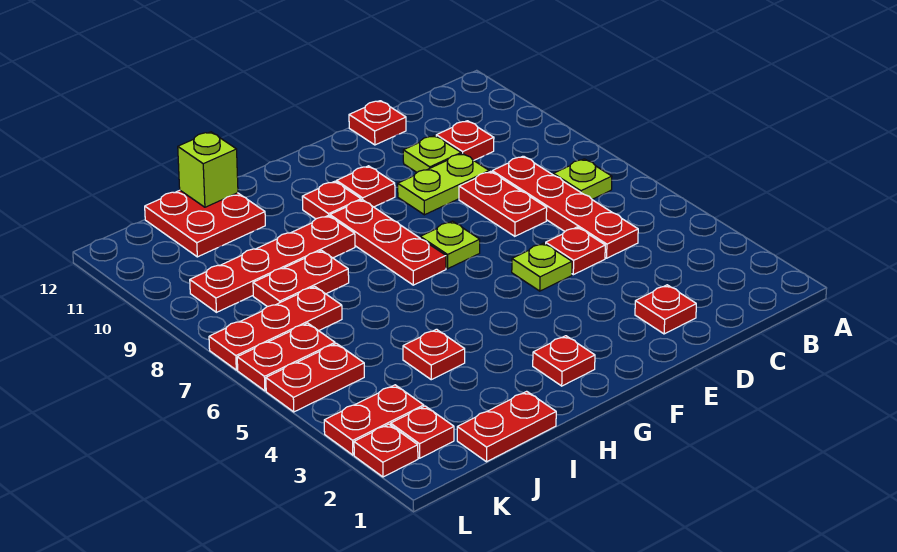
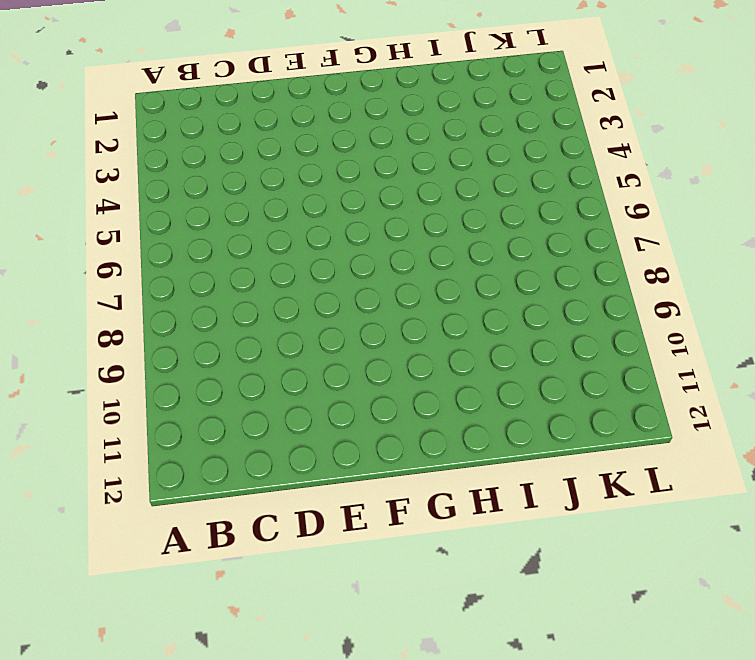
none -> lime 1x1 plate [553,159,612,199]
none -> red 1x4 plate [492,156,638,258]
none -> red 1x1 plate [436,121,494,160]

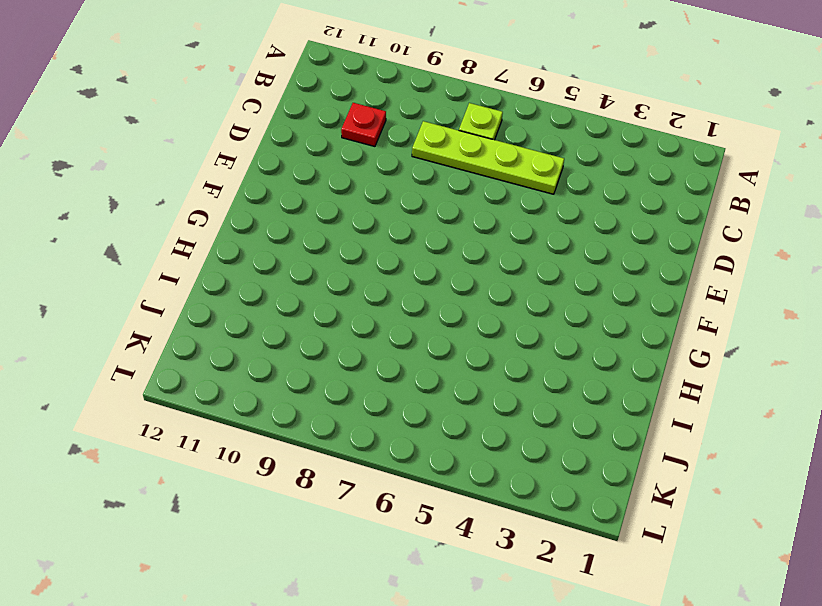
lime 1x4 plate [412,121,564,194] -> red 1x4 plate [492,156,638,258]
none -> red 1x1 plate [635,285,696,334]
none -> red 1x1 plate [546,227,605,275]
none -> red 1x2 plate [459,172,547,236]

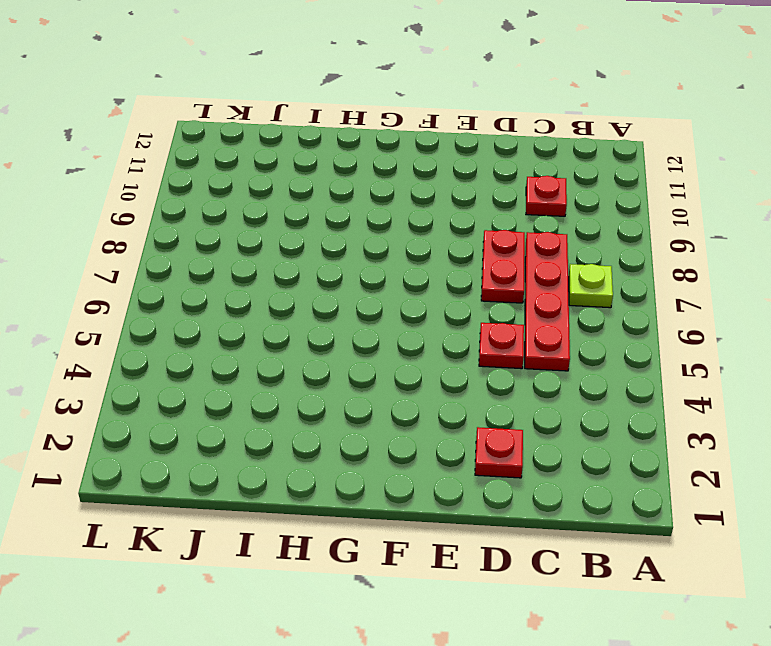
none -> lime 1x2 plate [398,153,489,215]
none -> lime 1x1 plate [403,136,461,172]
none -> red 1x1 plate [349,101,406,145]

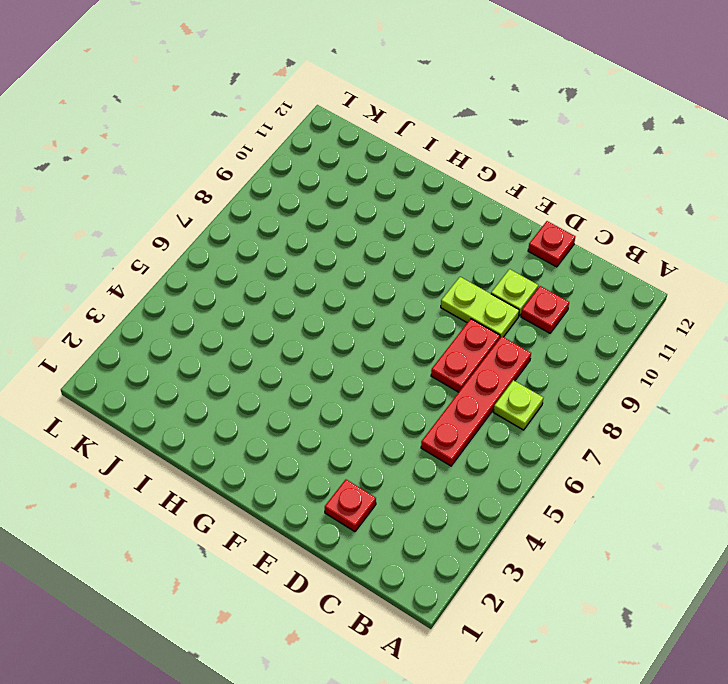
none -> red 1x1 plate [546,227,605,275]
none -> lime 1x1 plate [512,243,572,291]
none -> lime 1x1 plate [420,221,480,269]

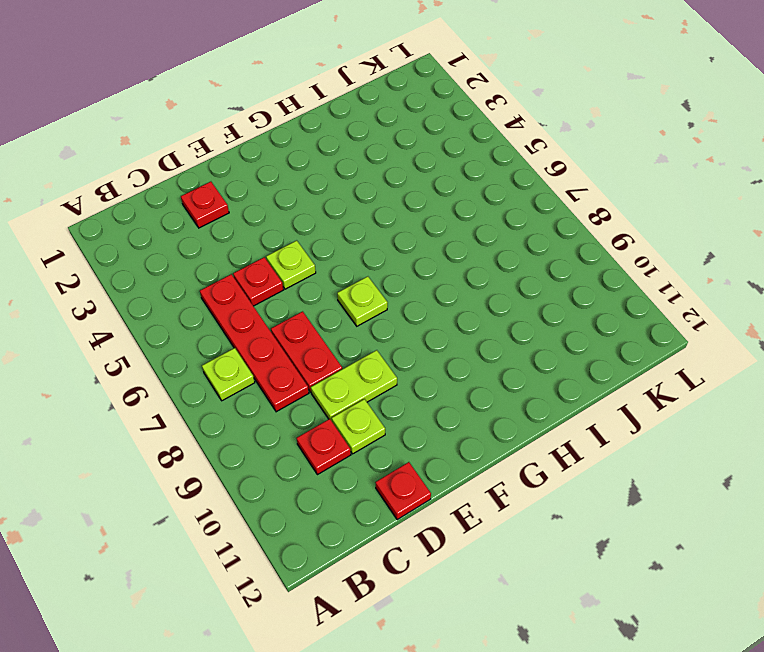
none -> red 1x1 plate [336,166,395,207]
none -> red 1x1 plate [533,336,595,386]
none -> red 1x3 plate [330,200,446,285]

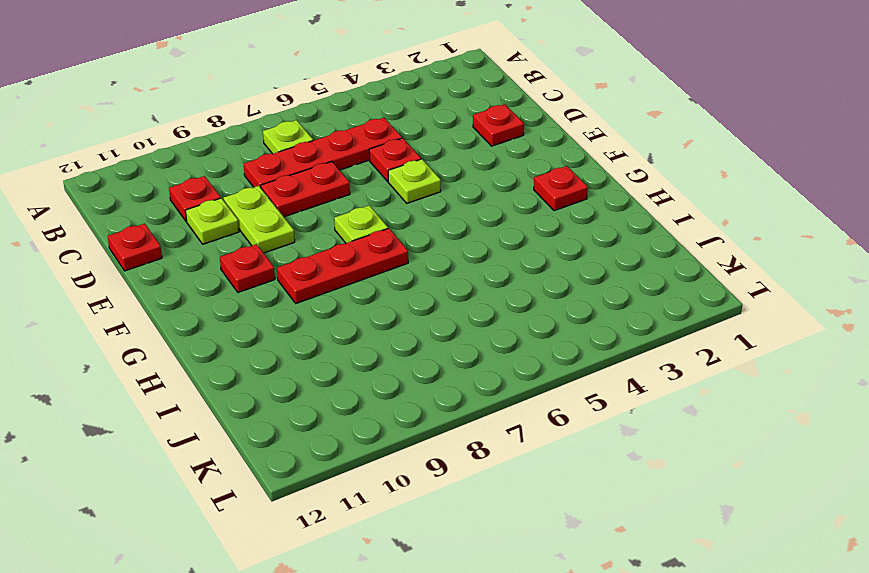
none -> red 1x1 plate [302,181,361,219]
none -> red 1x4 plate [190,215,355,312]
none -> red 1x2 plate [457,391,556,462]

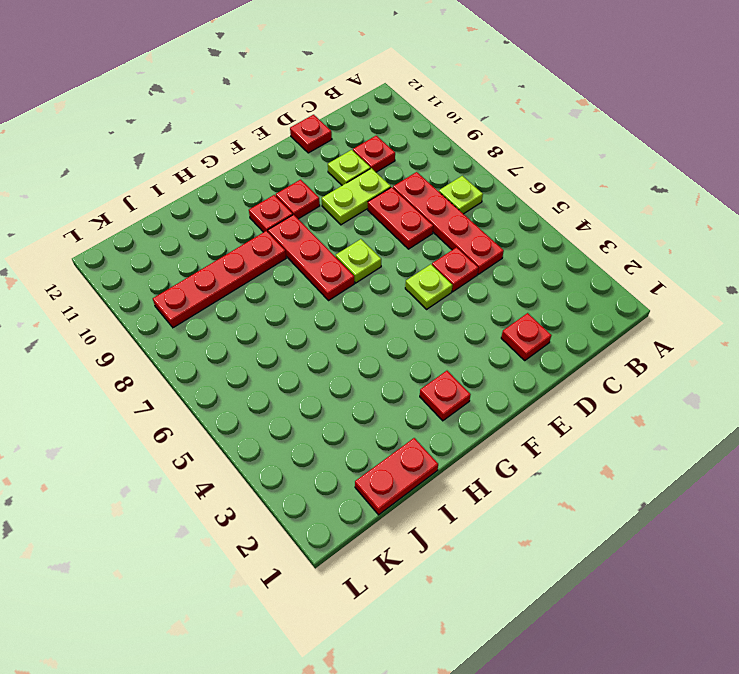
none -> red 1x1 plate [403,329,465,380]
none -> red 1x2 plate [253,251,349,307]
none -> red 2x2 plate [145,190,265,257]

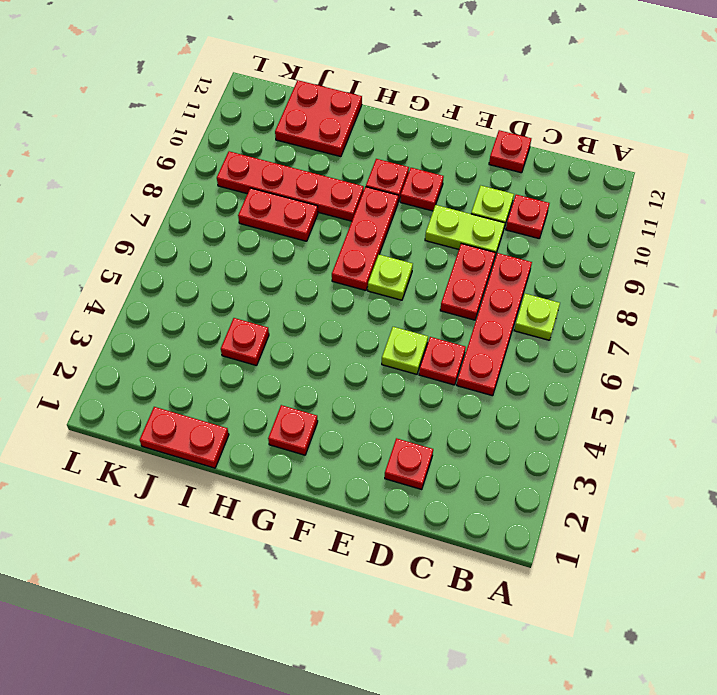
none -> red 1x3 plate [209,286,342,370]
none -> red 1x1 plate [391,406,454,458]
none -> red 1x2 plate [324,385,424,455]

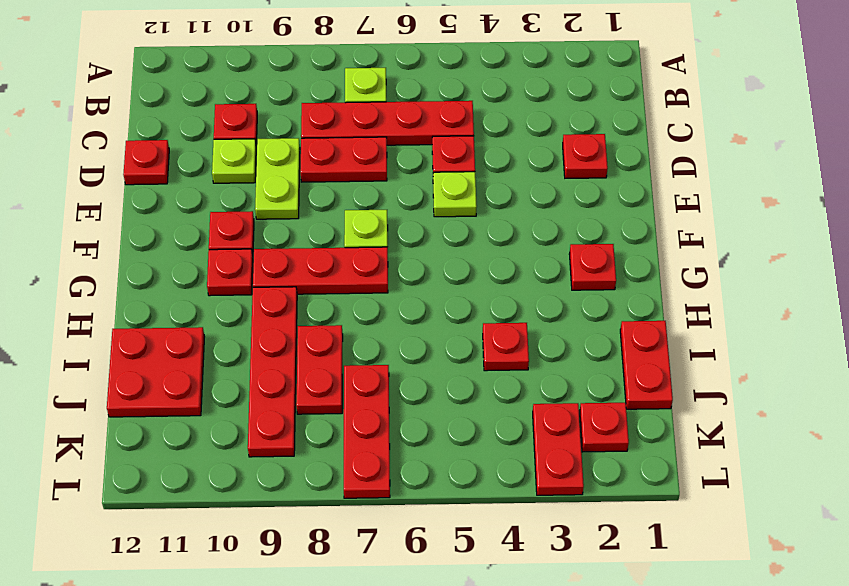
none -> red 1x2 plate [266,343,364,412]
none -> red 1x2 plate [237,323,335,391]
none -> red 1x1 plate [354,424,418,477]

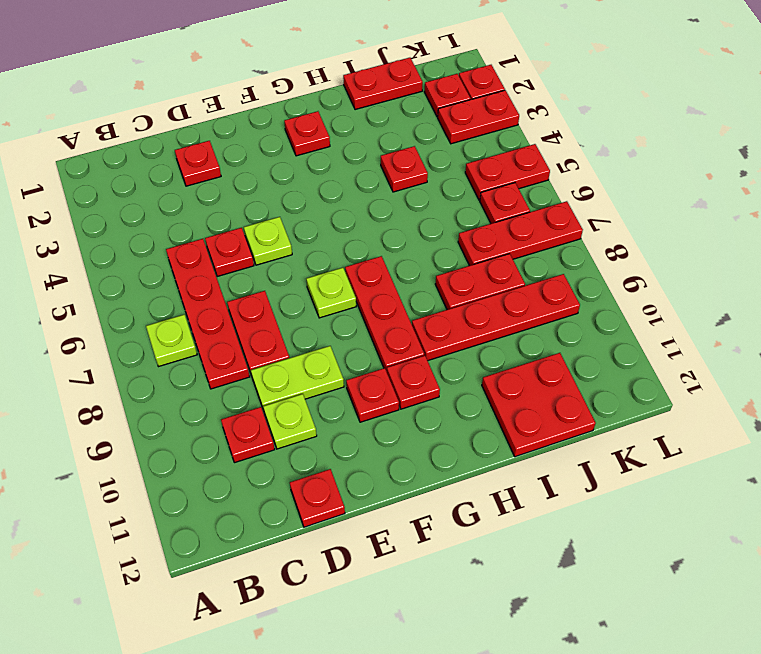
red 1x1 plate [480,183,530,224] -> red 1x2 plate [237,323,335,391]
none -> lime 1x1 brick [178,132,238,207]

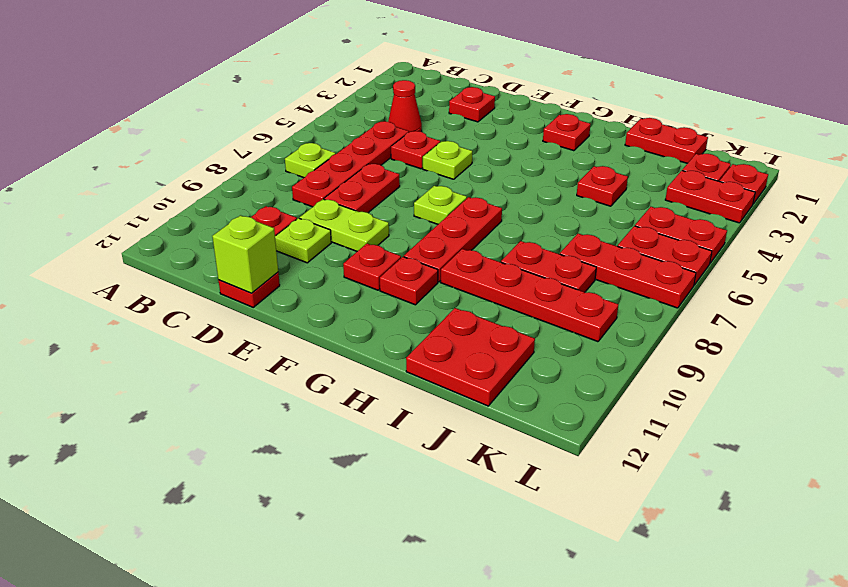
red 1x1 cone [388,80,422,132] -> none
lime 1x1 brick [212,215,278,293] -> lime 1x1 brick moved to [178,132,238,207]

